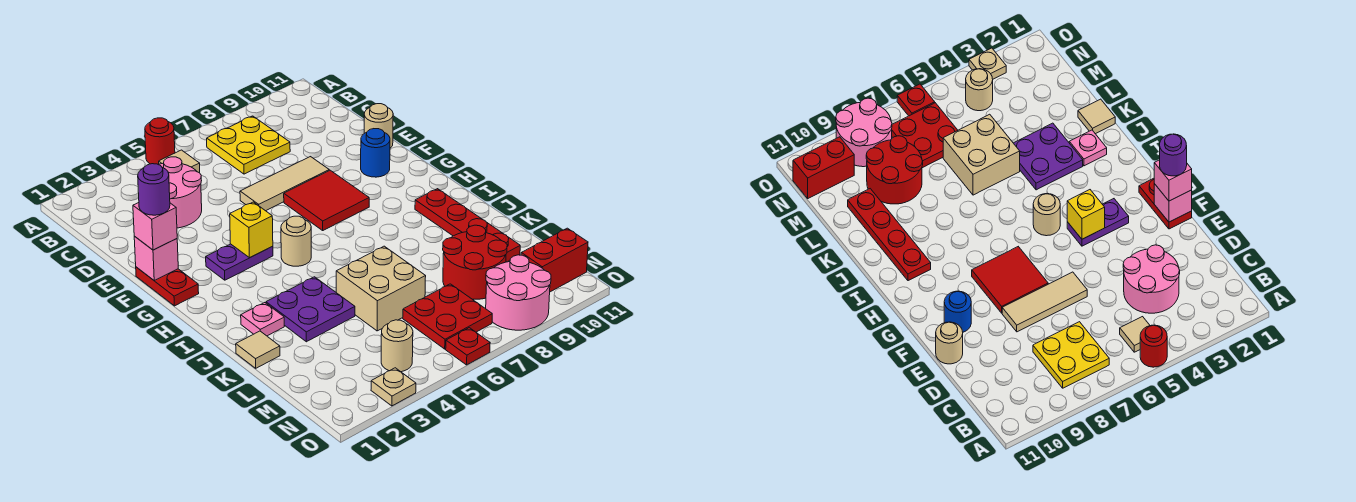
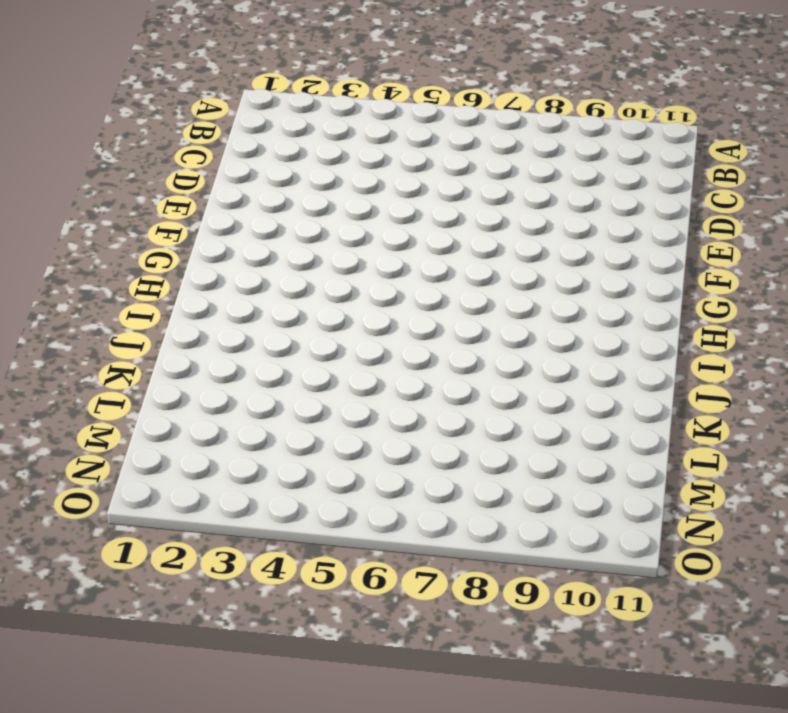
none -> red 1x1 round brick [145,118,175,164]
none -> tan 1x1 tile [159,150,200,173]
none -> yellow 2x2 plate [207,116,290,174]

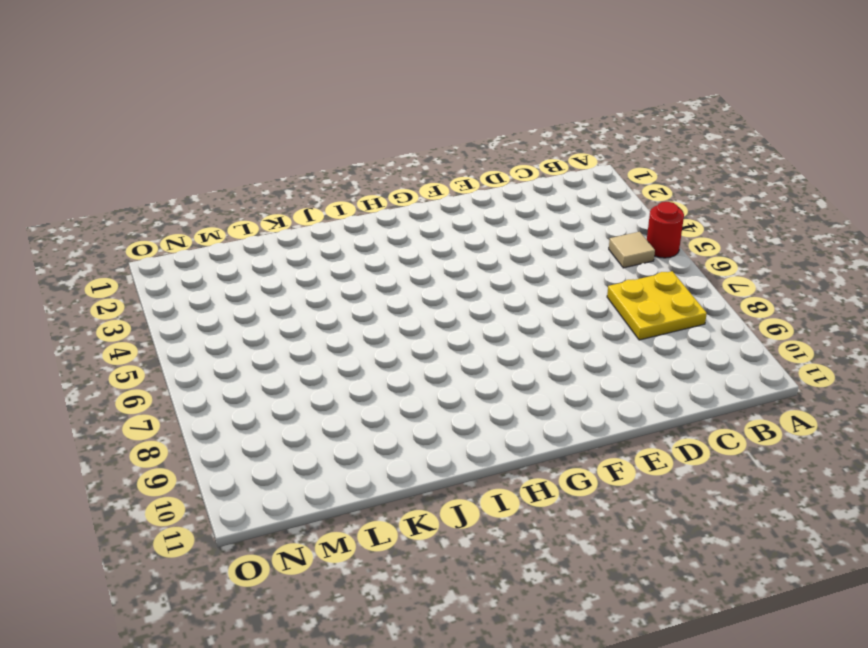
none -> pink 2x2 round brick [158,157,202,228]
none -> tan 1x3 tile [240,157,329,211]
none -> tan 1x1 round brick [364,104,393,148]

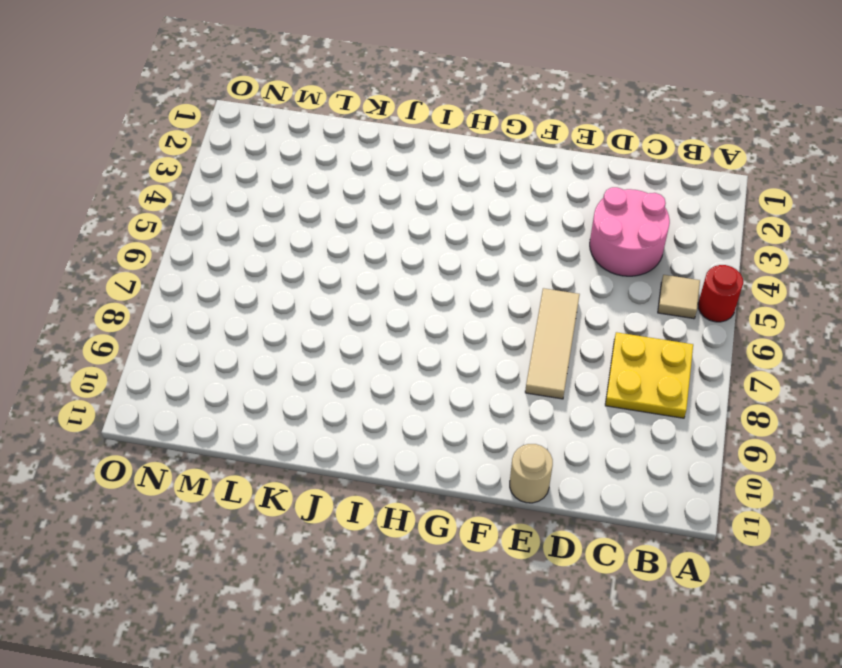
none -> red 1x2 plate [136,267,199,306]
none -> red 2x2 tile [284,170,369,230]
none -> blue 1x1 round brick [361,129,390,177]

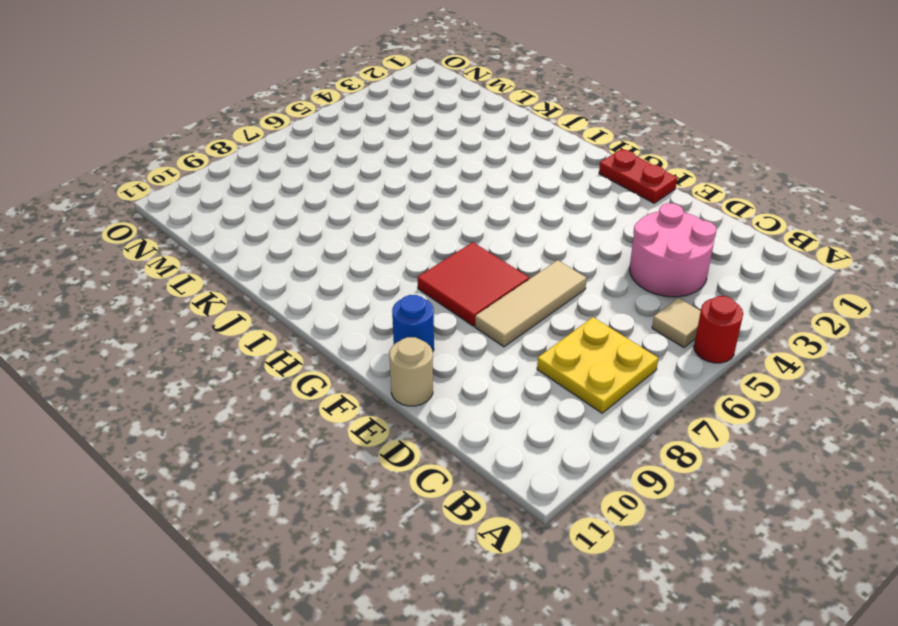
none -> purple 1x2 plate [206,244,273,280]
none -> tan 1x1 round brick [281,216,311,266]
none -> red 1x4 plate [415,189,520,262]

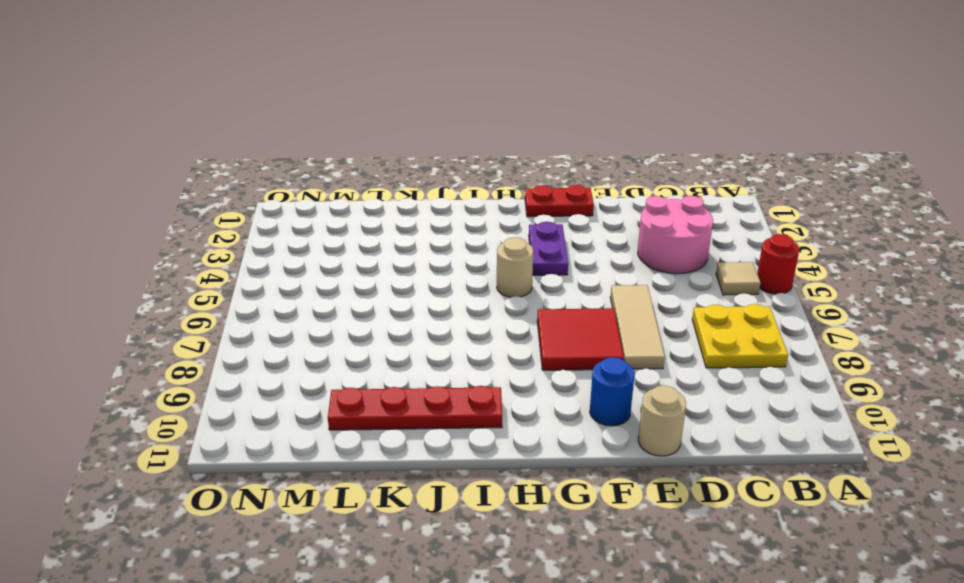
none -> pink 1x1 plate [241,303,284,336]
none -> purple 2x2 plate [266,277,355,342]
none -> tan 1x1 tile [236,331,280,368]

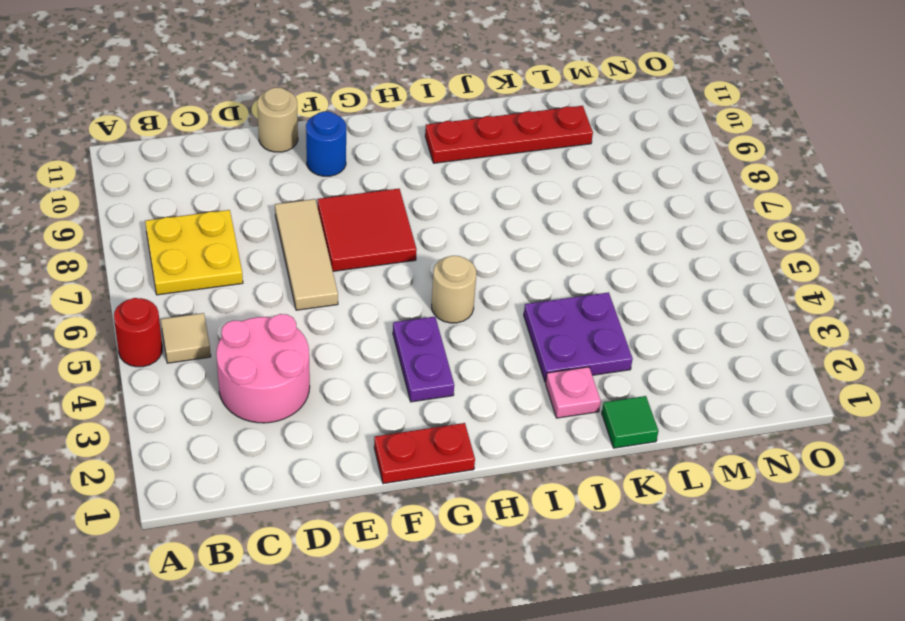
green 1x1 tile [602,396,658,448] -> tan 1x1 tile [236,331,280,368]
none -> tan 2x2 brick [336,246,426,331]
none -> red 2x2 round brick [443,225,507,299]
none -> red 2x2 plate [403,284,492,349]

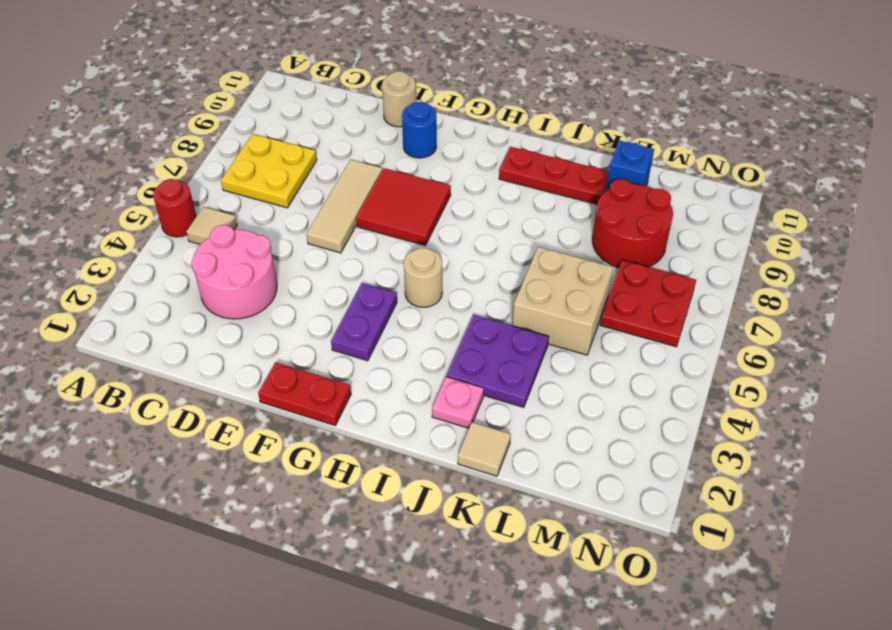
blue 1x1 brick [606,141,654,191] -> none
none -> tan 1x1 round brick [381,320,413,372]
none -> pink 2x2 round brick [486,255,551,330]
none -> red 1x2 brick [521,228,588,292]

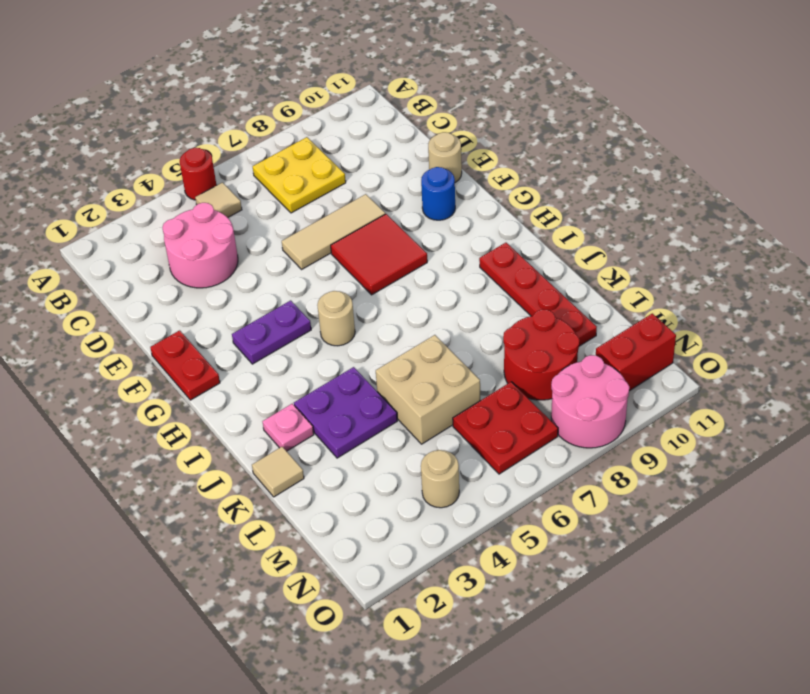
none -> tan 1x1 plate [371,368,416,406]
none -> red 1x1 plate [446,328,490,365]
none -> pink 1x1 brick [134,236,178,280]

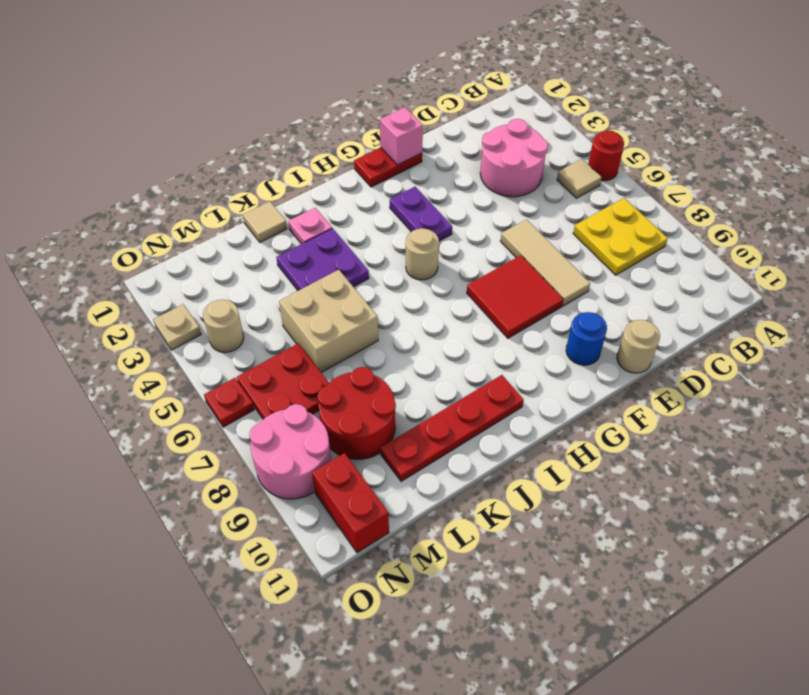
none -> yellow 1x1 brick [230,202,273,258]
none -> pink 1x1 brick [133,203,177,250]
none -> purple 1x1 round brick [138,164,170,215]

